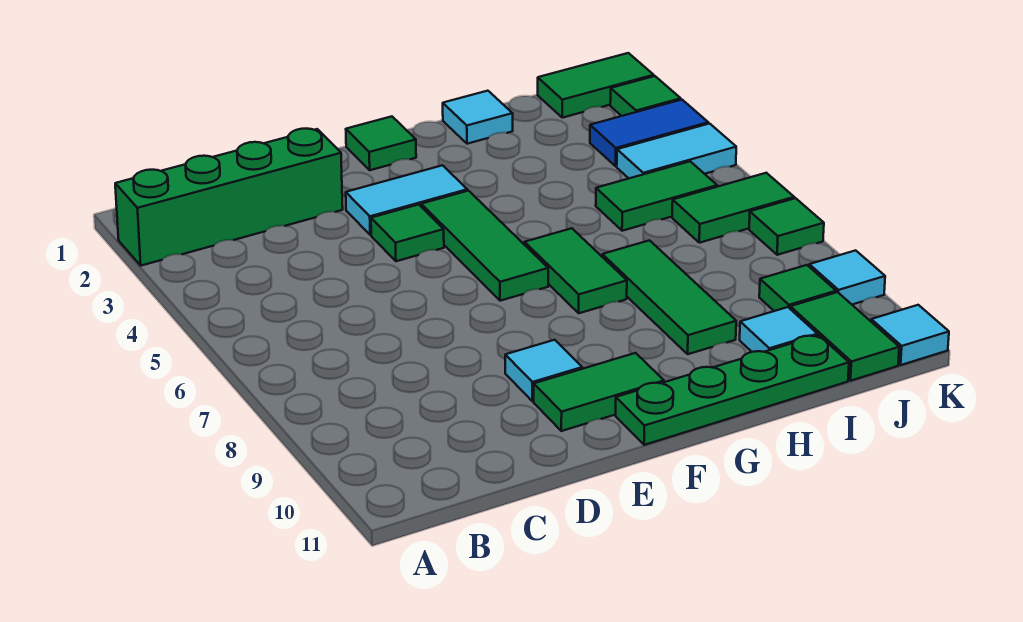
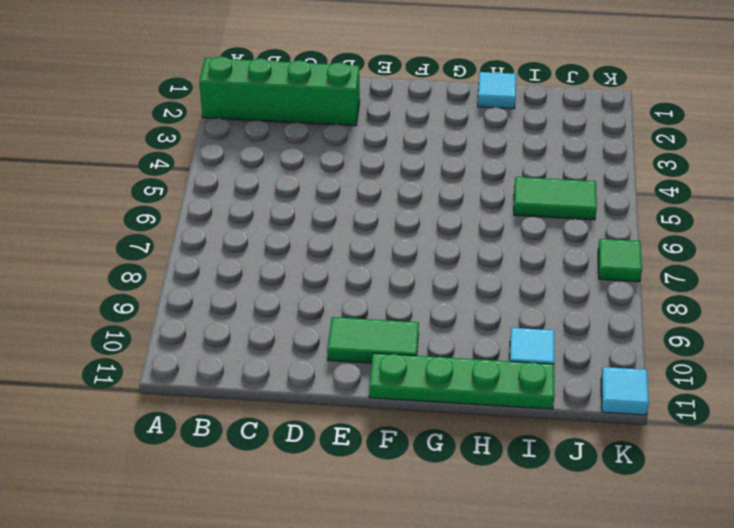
none -> cyan 1x2 tile [346,165,467,235]
none -> green 1x1 tile [371,204,444,261]
none -> cyan 1x1 tile [505,340,582,401]

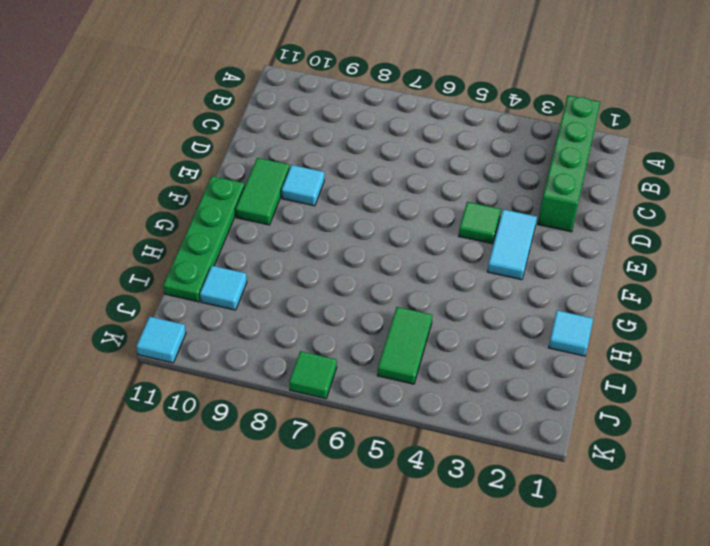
none -> green 1x1 tile [346,116,416,170]
none -> green 1x3 tile [421,191,548,301]
none -> green 1x2 tile [524,228,627,313]

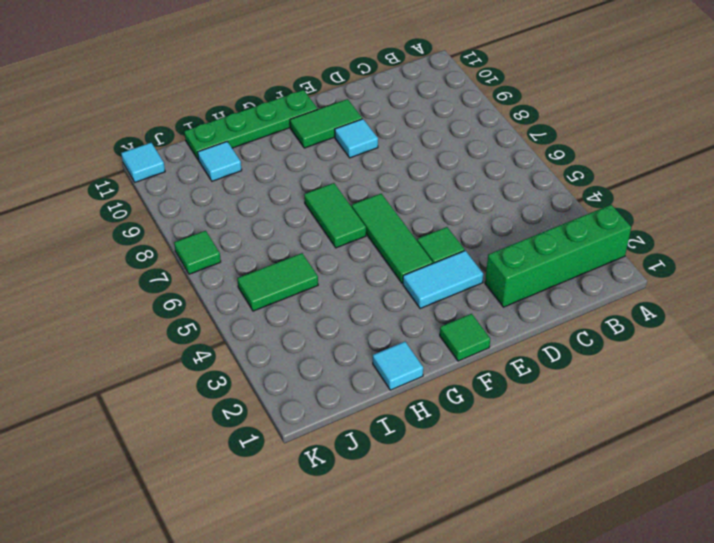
none -> green 1x3 tile [602,240,736,354]
none -> green 1x2 tile [538,53,654,118]
none -> blue 1x2 tile [590,100,708,166]

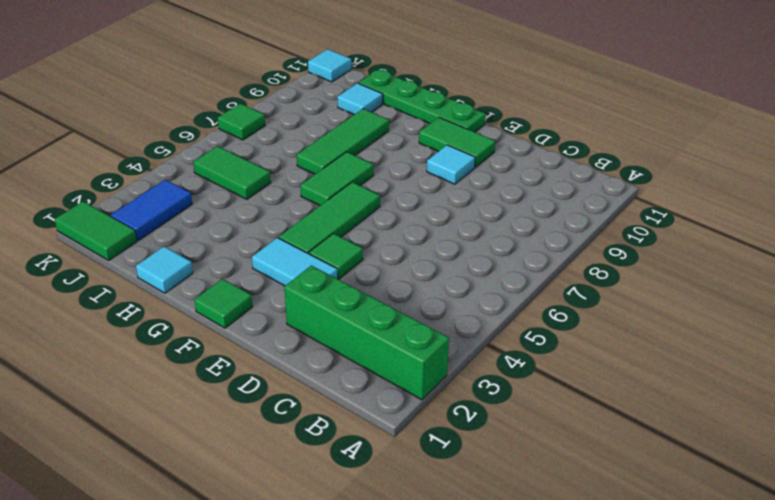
blue 1x2 tile [111,180,192,241] -> blue 1x2 tile turned to [590,100,708,166]
none -> cyan 1x2 tile [617,124,736,178]
none -> green 1x2 tile [672,173,794,243]
none -> green 1x1 tile [759,265,836,311]

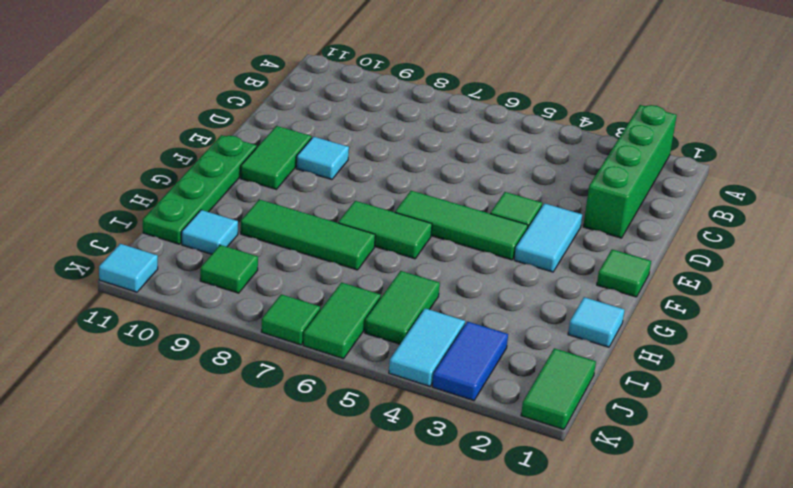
none -> green 1x2 tile [790,292,899,381]
none -> green 1x1 tile [610,76,681,116]
none -> cyan 1x1 tile [809,250,885,305]

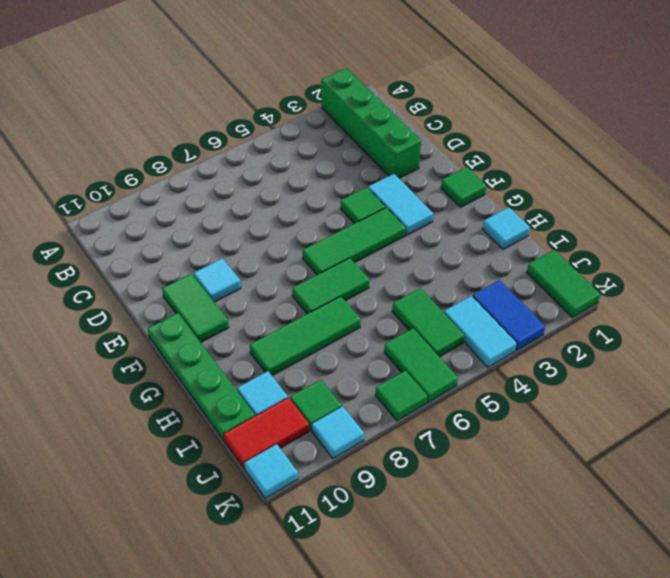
red 1x2 tile [224,398,309,469] -> green 1x2 tile [790,292,899,381]
none -> green 1x1 tile [610,76,681,116]

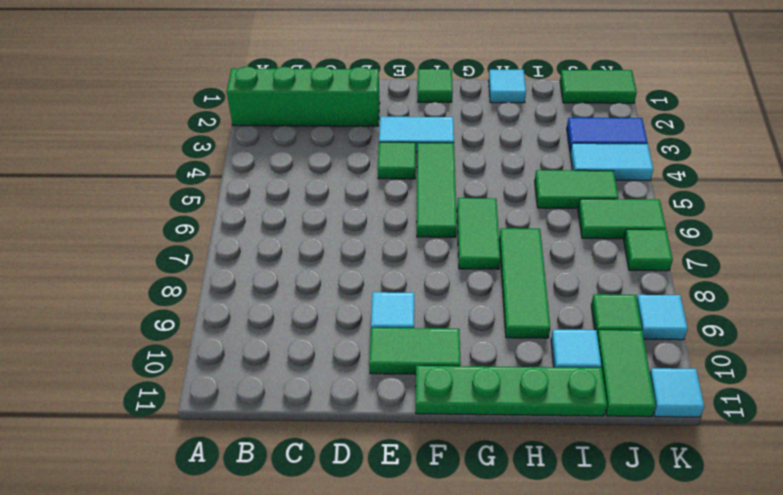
none -> green 1x1 tile [610,76,681,116]

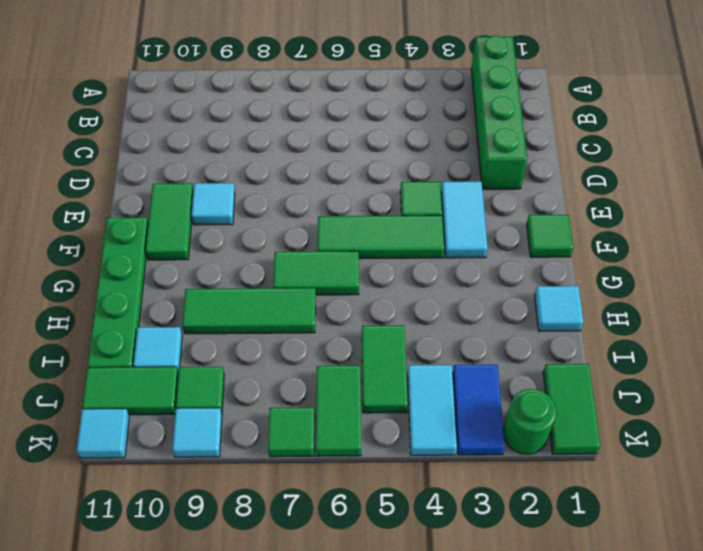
green 1x1 round brick [504,389,556,454] -> green 1x1 tile [610,76,681,116]

